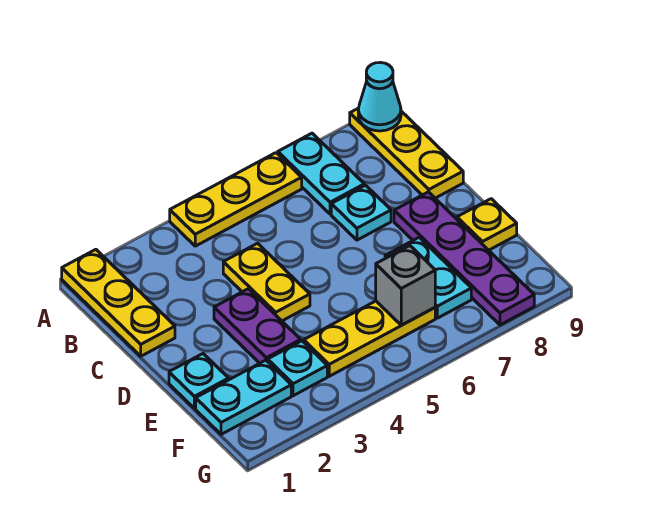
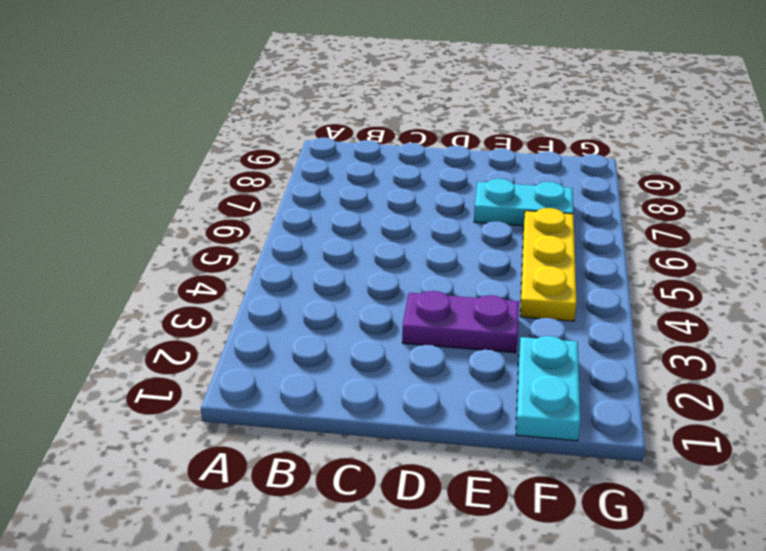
none -> yellow 1x3 plate [62,249,175,356]
none -> yellow 1x3 plate [170,153,302,246]
none -> cyan 1x2 plate [278,133,364,214]

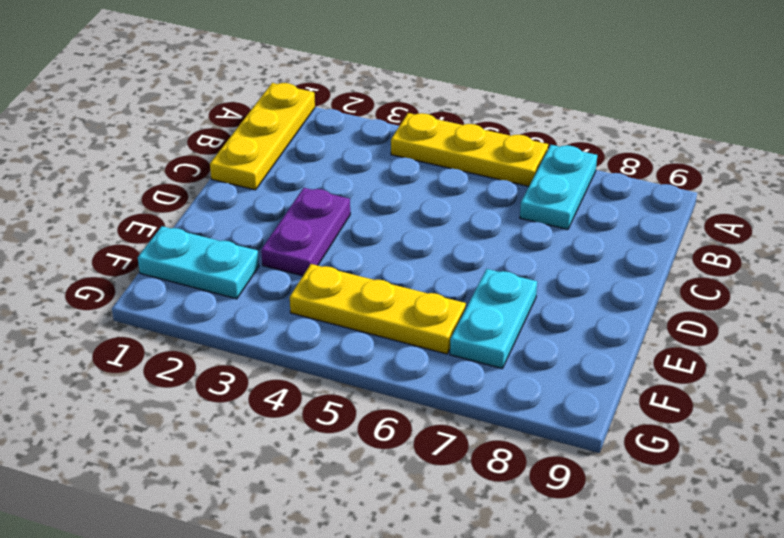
none -> yellow 1x3 plate [350,108,463,198]
none -> yellow 1x2 plate [223,243,310,321]
none -> cyan 1x1 plate [331,185,391,240]

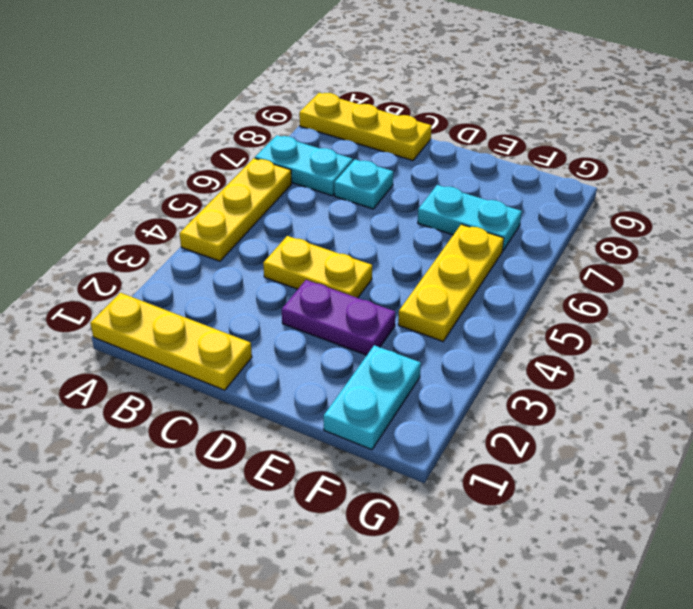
none -> purple 1x4 plate [394,192,534,325]
none -> cyan 1x1 plate [169,354,229,408]
none -> yellow 1x1 plate [457,199,517,250]

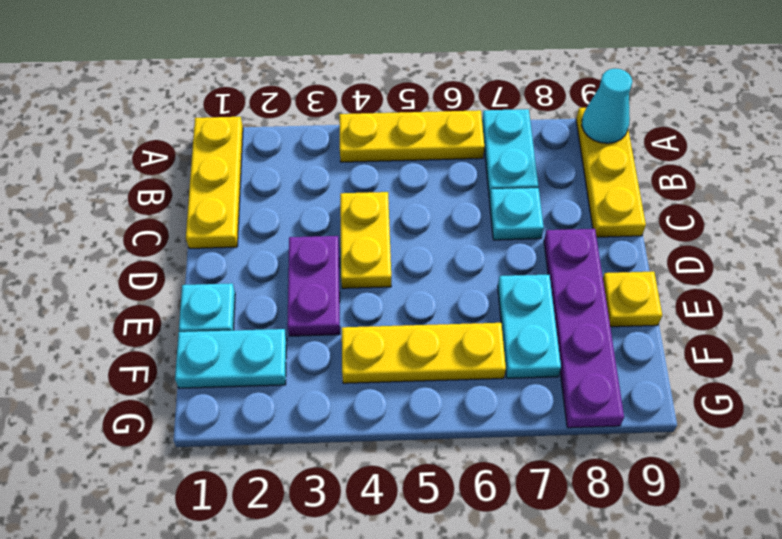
none -> cyan 1x1 plate [268,341,327,396]
none -> grey 1x1 brick [376,246,435,325]

